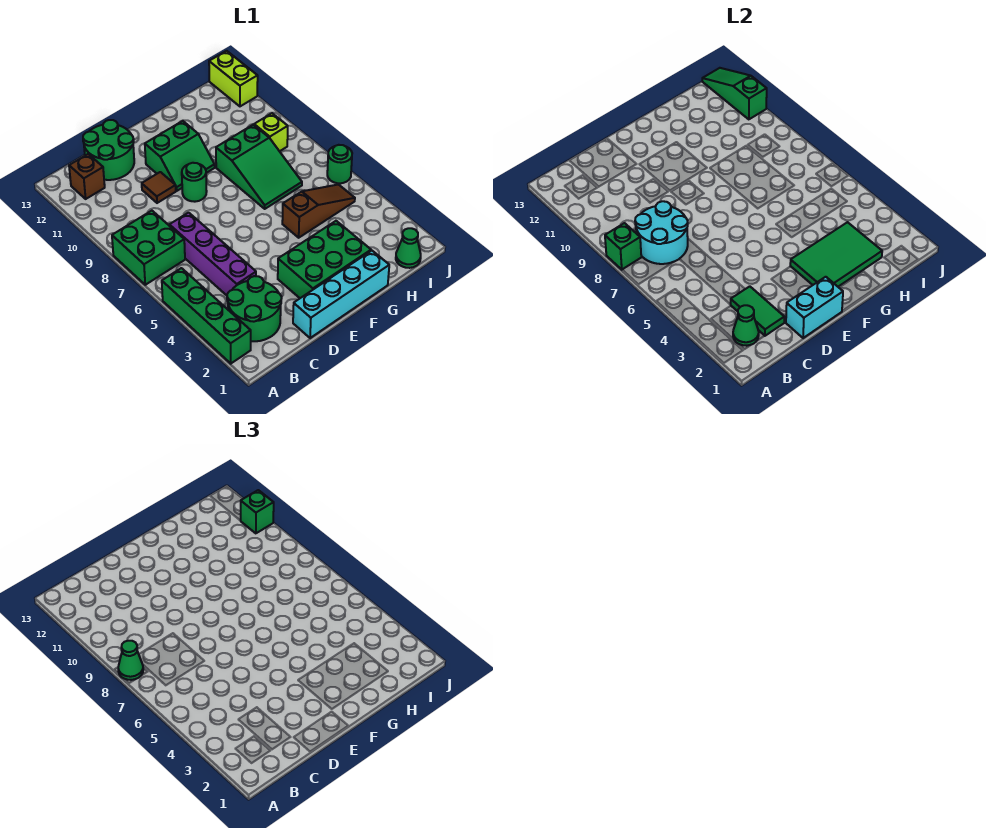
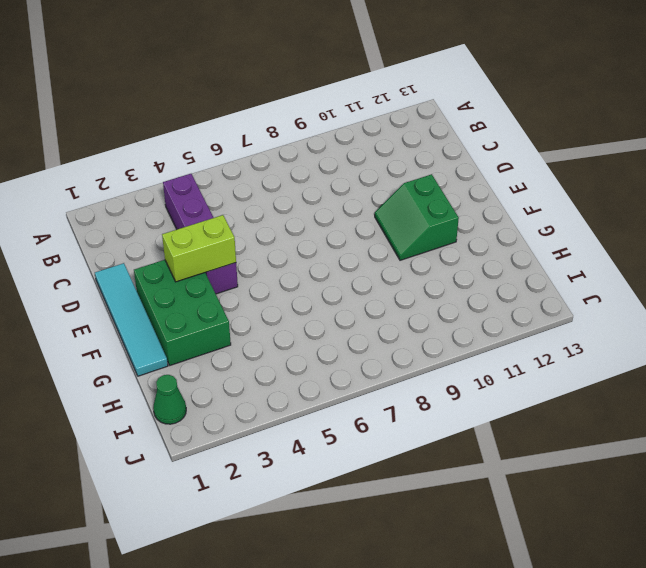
purple 1x4 brick [163,174,238,294] -> purple 1x4 brick turned to [169,213,256,295]
cyan 1x4 tile [95,263,168,376] -> cyan 1x4 brick [293,251,389,338]
lime 1x2 brick [162,215,236,282] -> lime 1x2 brick moved to [209,51,258,106]
none -> green 1x4 brick [162,268,251,364]
none -> green 2x2 brick [112,211,185,285]
none -> green 2x2 round brick [227,276,282,341]

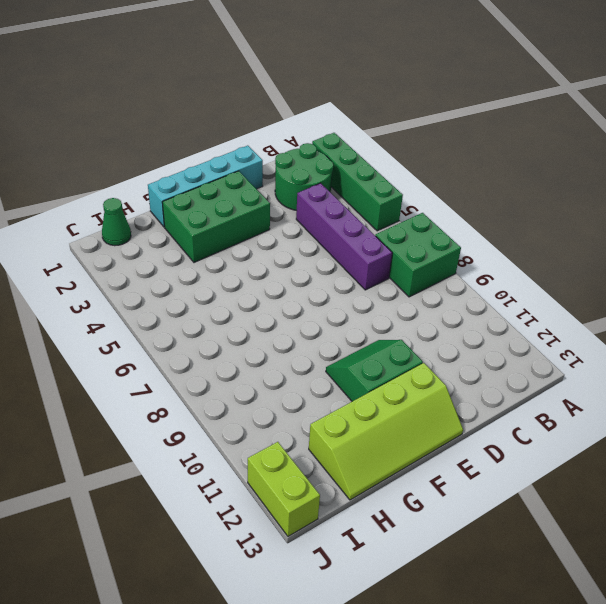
lime 2x4 slope [309,363,463,500] -> none
none -> brown 1x1 brick [69,154,105,199]
none -> green 2x2 round brick [83,120,134,180]
none -> brown 1x1 tile [142,172,176,203]

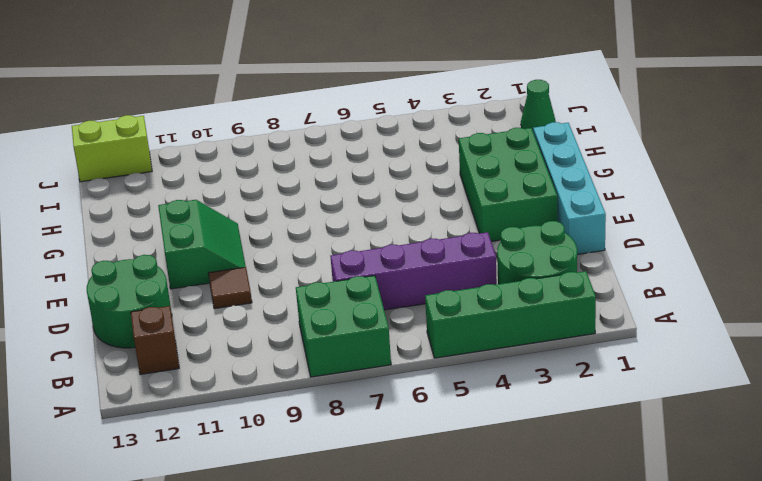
none -> green 1x1 round brick [182,163,207,202]
none -> brown 1x3 slope [282,185,355,238]
none -> green 2x3 slope [216,125,302,209]

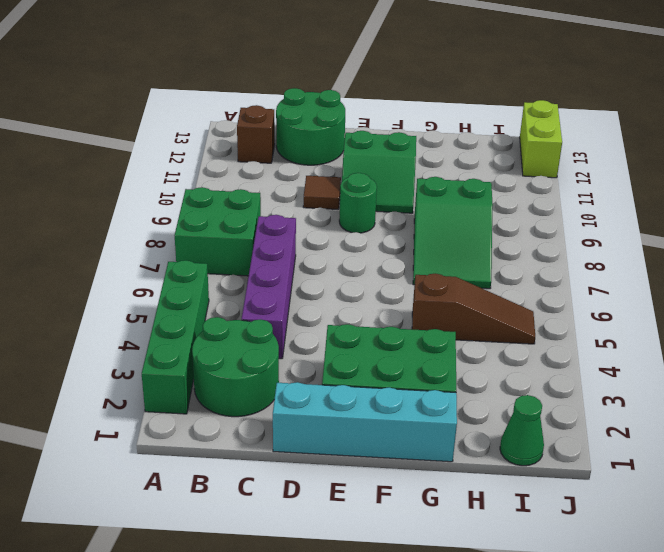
none -> lime 1x1 brick [254,113,288,151]
none -> green 1x1 round brick [327,145,352,183]
none -> green 1x1 brick [605,223,641,270]

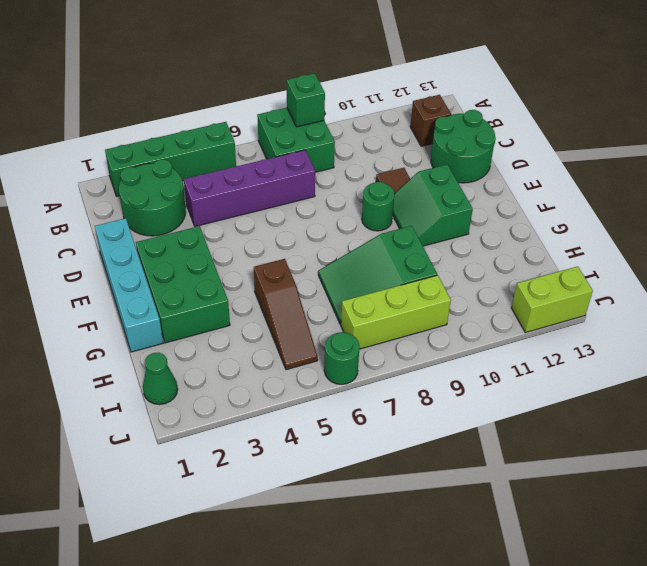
lime 1x3 brick [341,275,451,349] -> lime 1x1 brick [254,113,288,151]
none -> green 1x1 cone [733,305,759,346]
none -> cyan 2x2 round brick [635,201,688,264]
none -> green 1x2 tile [731,286,784,336]

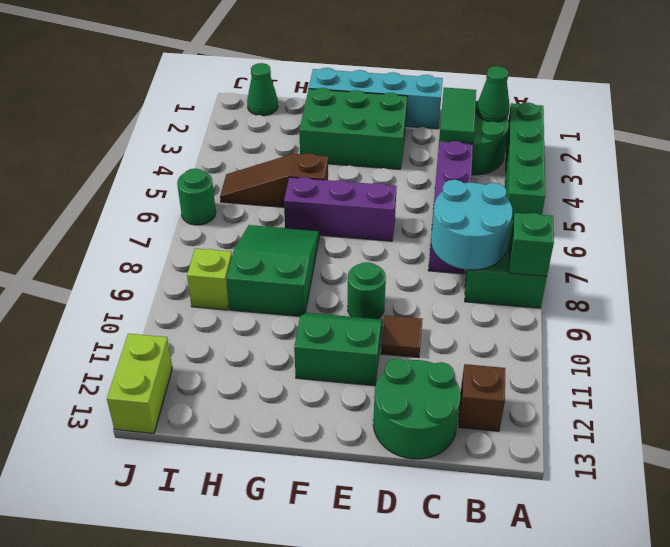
purple 1x3 brick [284,177,397,241] -> none
none -> cyan 1x2 brick [786,277,843,338]
none -> green 2x3 tile [790,222,882,287]
none -> green 1x3 slope [702,68,767,119]

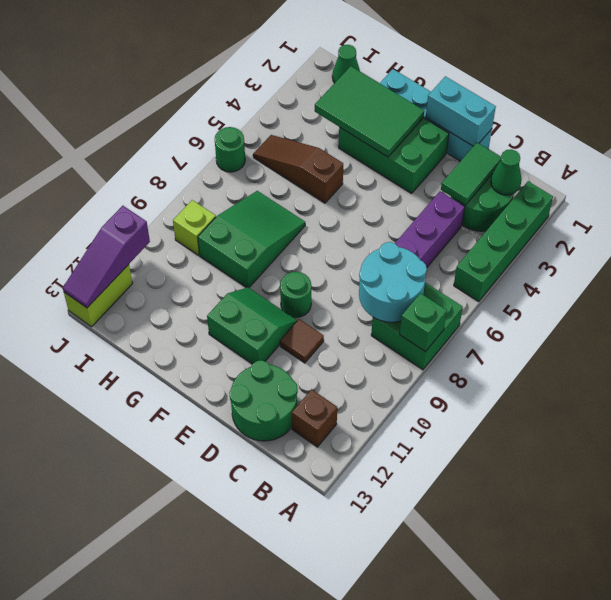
purple 1x3 slope [63,206,150,308] -> green 1x3 slope [702,68,767,119]
none -> green 1x1 cone [118,641,143,680]
none -> green 1x1 brick [241,490,274,533]

